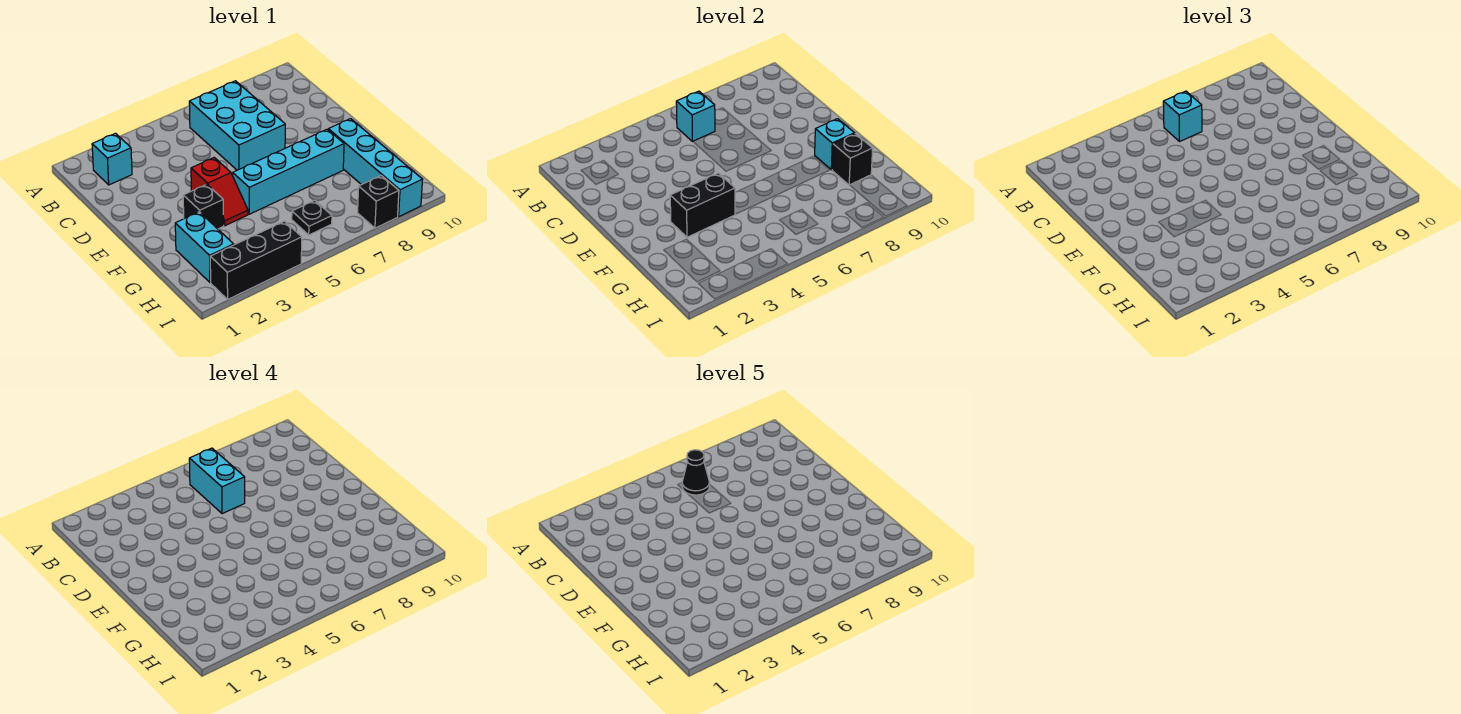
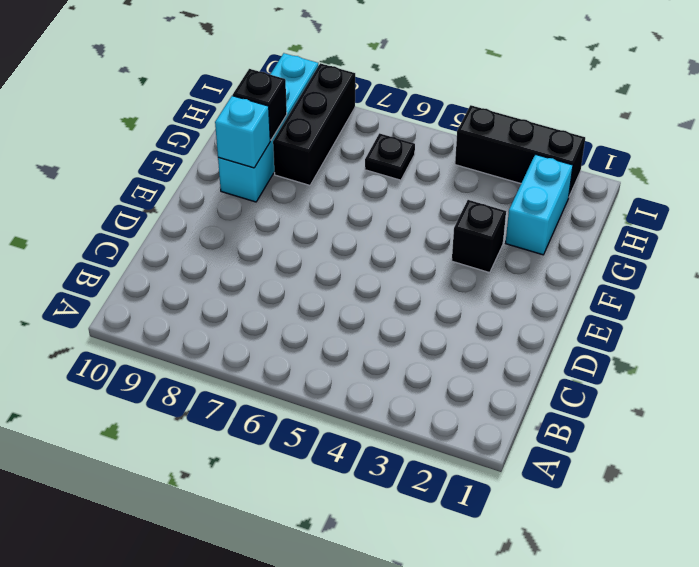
black 1x3 brick [273,63,355,185] -> black 1x1 brick [358,176,399,228]
none -> cyan 1x1 brick [92,133,132,185]
none -> cyan 2x3 brick [189,81,285,170]
none -> red 1x2 slope [191,158,248,226]

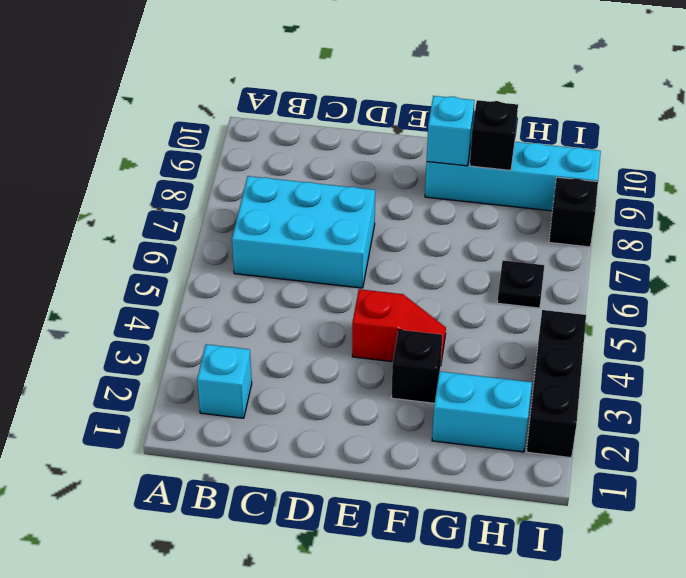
none -> cyan 1x4 brick [233,129,344,214]
none -> cyan 1x1 brick [676,91,715,142]
none -> black 1x2 brick [670,173,735,237]

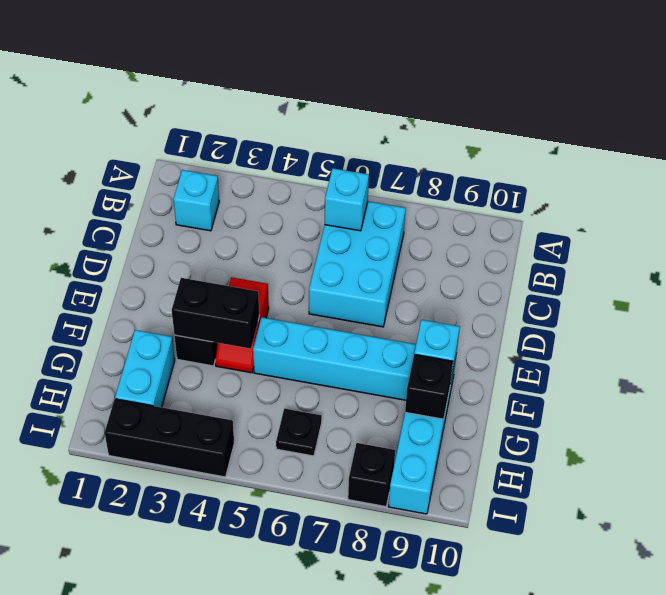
none -> cyan 1x1 brick [1163,91,1202,142]
none -> cyan 1x2 brick [189,448,245,514]
none -> black 1x1 cone [682,450,710,495]

